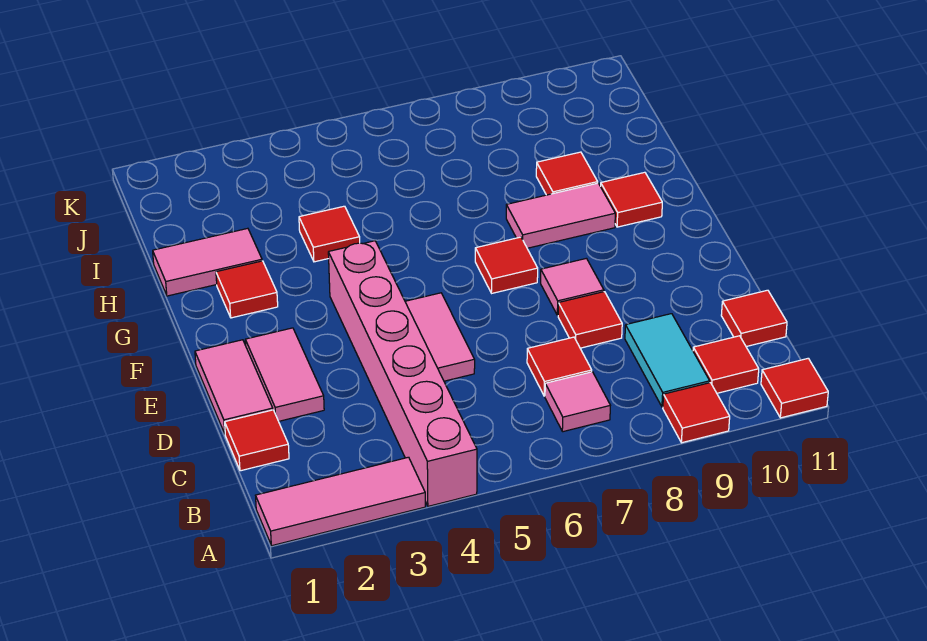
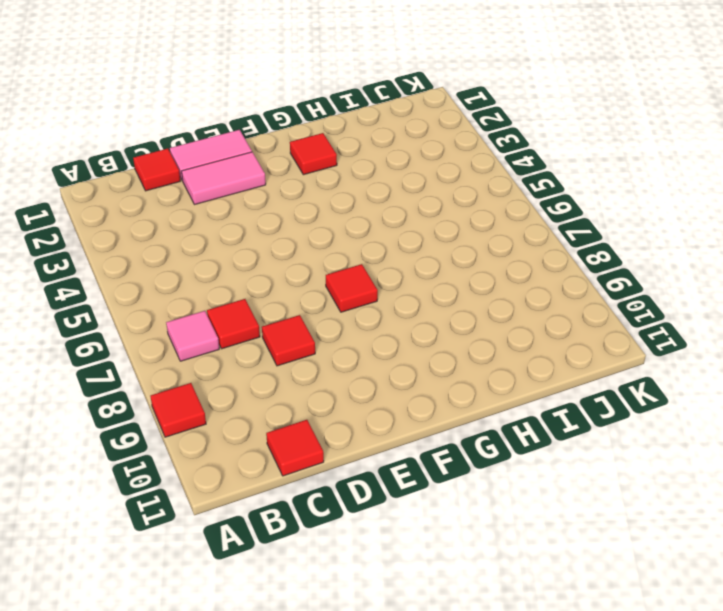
none -> pink 1x3 tile [255,457,425,546]
none -> pink 1x6 brick [328,241,477,506]
none -> red 1x1 tile [761,358,828,418]

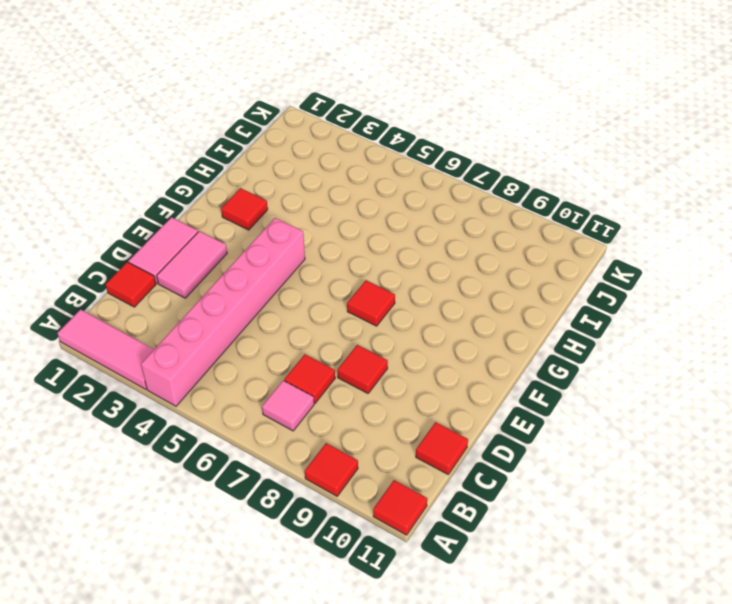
none -> cyan 1x2 tile [625,314,710,407]
none -> red 1x1 tile [693,336,759,393]
none -> pink 1x2 tile [405,293,475,381]

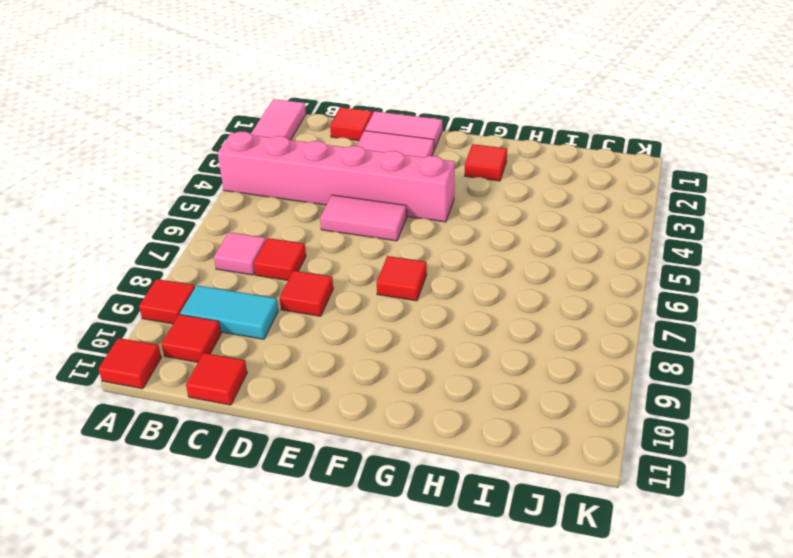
none -> pink 1x1 tile [541,258,604,315]
none -> pink 1x2 tile [506,183,615,248]
none -> red 1x1 tile [601,172,662,227]

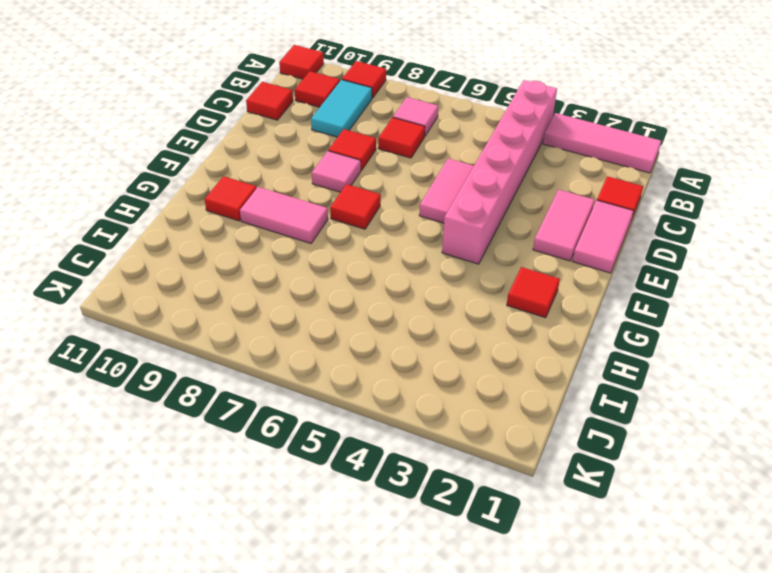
none -> pink 1x2 tile [153,228,262,296]
none -> red 1x1 tile [299,206,360,262]
none -> red 1x1 tile [536,152,598,195]

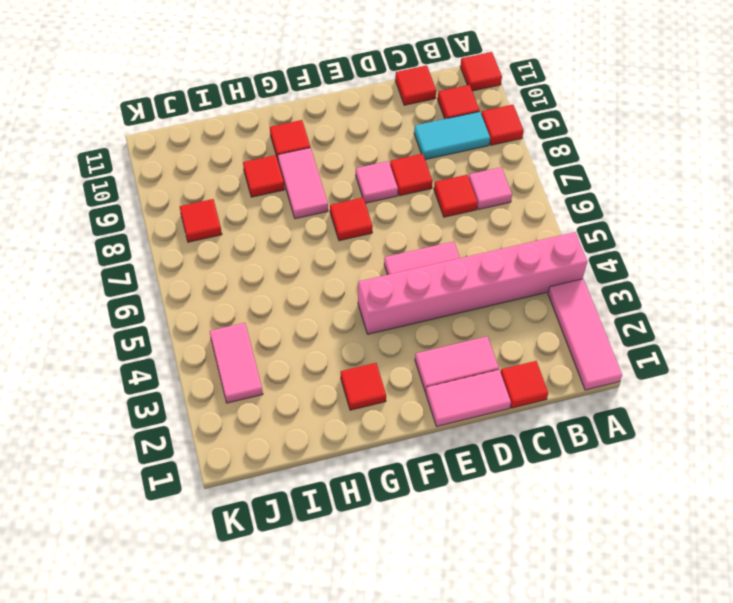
pink 1x2 tile [210,323,263,403] -> pink 1x2 tile moved to [153,228,262,296]
red 1x1 tile [180,199,222,242] -> red 1x1 tile moved to [299,206,360,262]

